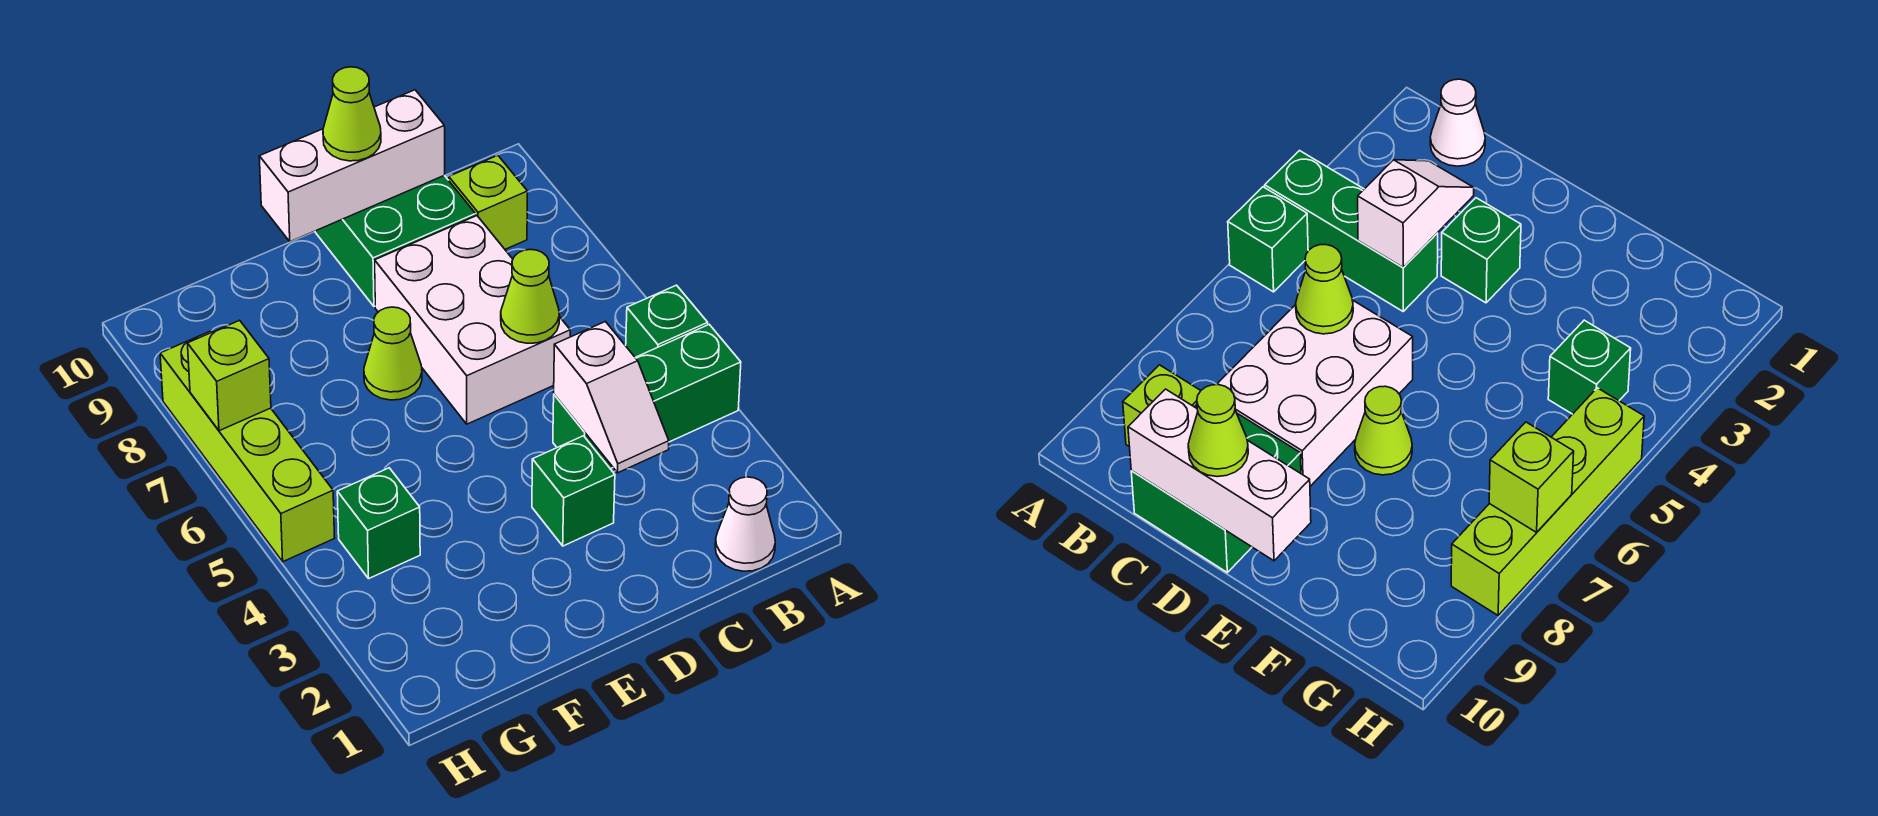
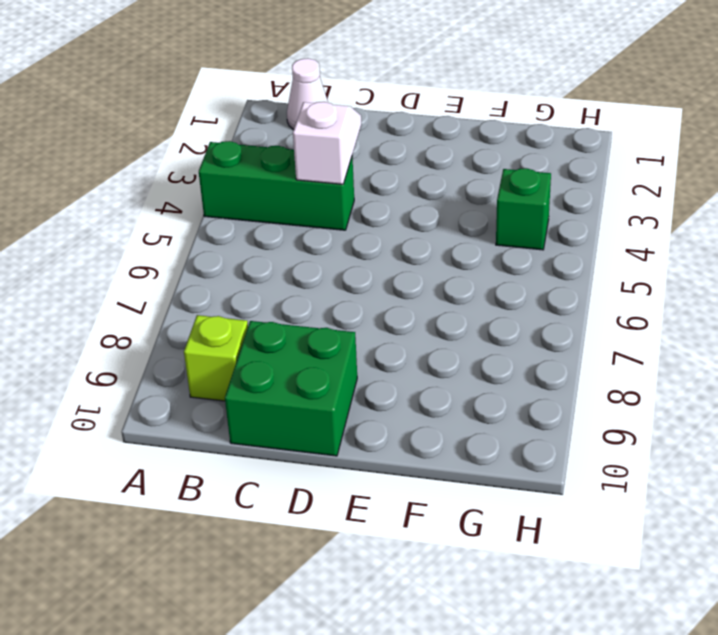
none -> green 1x1 brick [626,285,708,357]
none -> white 2x3 brick [375,216,570,424]
none -> green 1x1 brick [532,436,615,546]

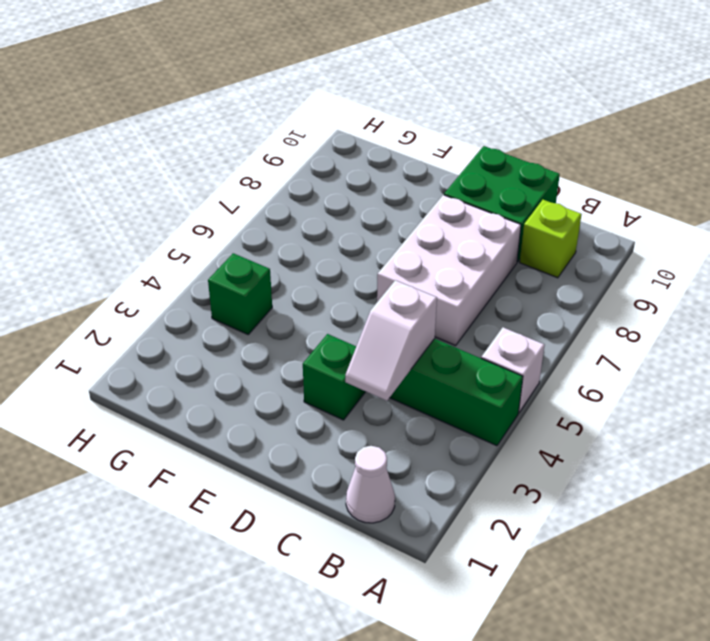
white 1x1 brick [481,327,545,413] -> green 1x1 brick [626,285,708,357]
none -> lime 1x1 cone [364,307,422,400]
none -> lime 1x4 brick [160,331,334,562]
none -> lime 1x1 cone [501,249,559,343]

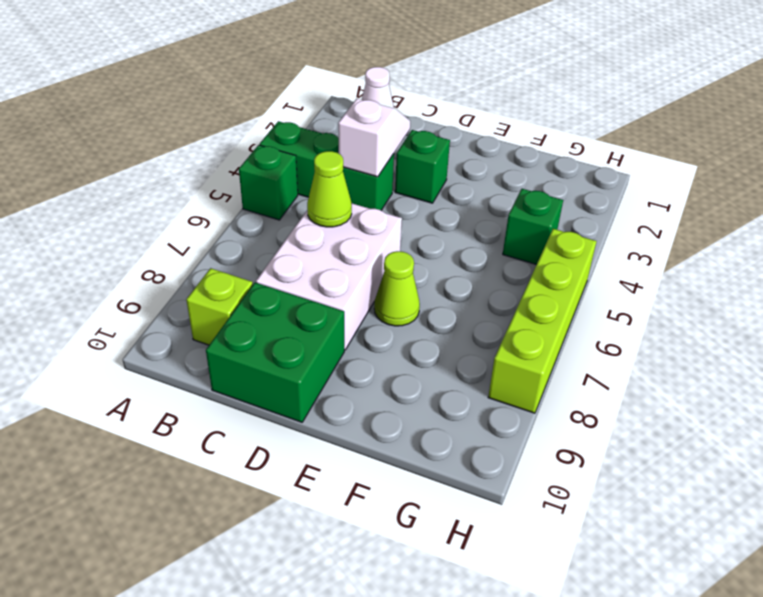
none -> white 1x3 brick [259,90,445,242]
none -> lime 1x1 brick [188,320,271,431]
none -> lime 1x1 cone [323,67,381,161]

